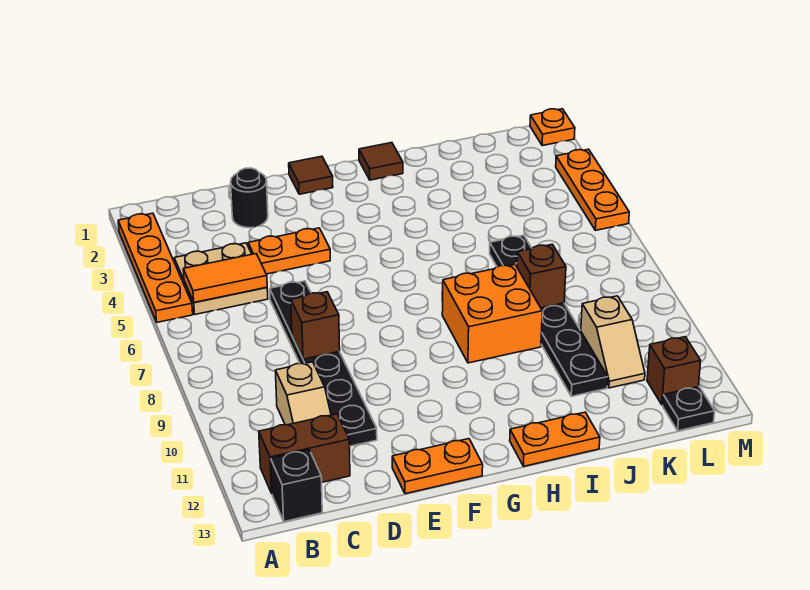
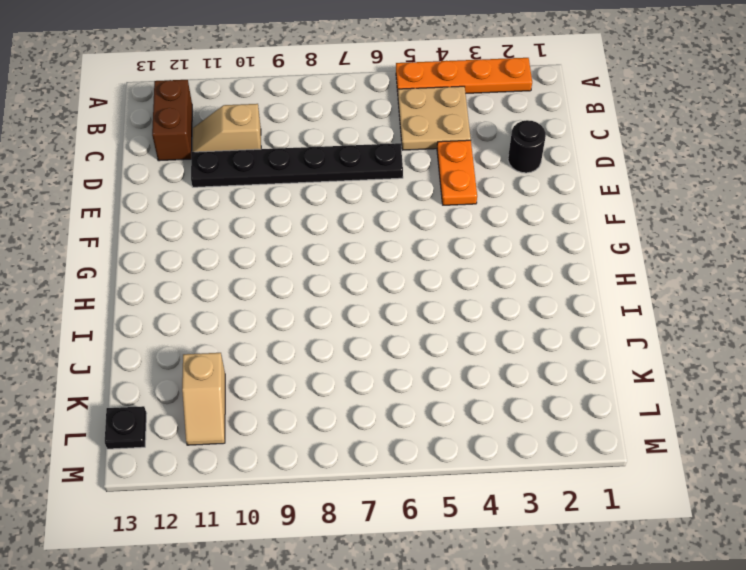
tan 1x2 slope [182,353,225,445] -> tan 1x2 slope turned to [581,296,645,388]
none -> black 1x1 brick [271,450,322,522]
none -> orange 1x2 plate [392,439,483,494]
none -> brown 1x1 tile [289,156,333,194]

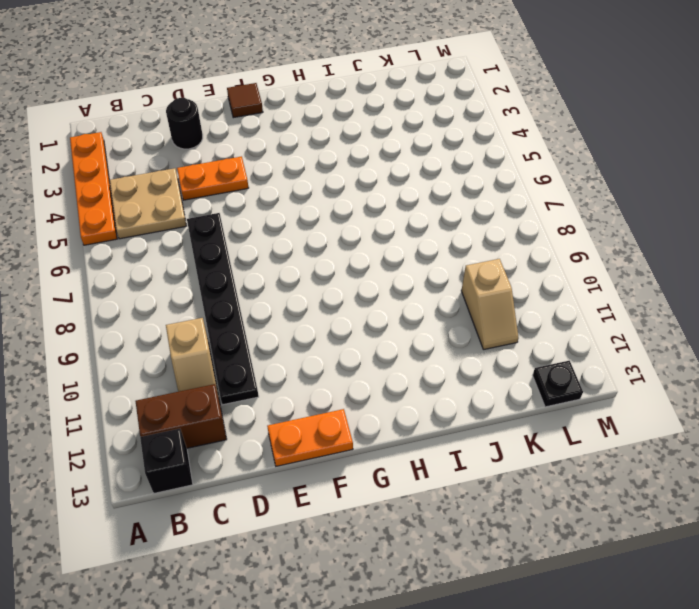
none -> brown 1x1 tile [359,143,403,180]
none -> orange 2x2 brick [442,265,542,363]
none -> orange 1x2 plate [510,412,600,466]

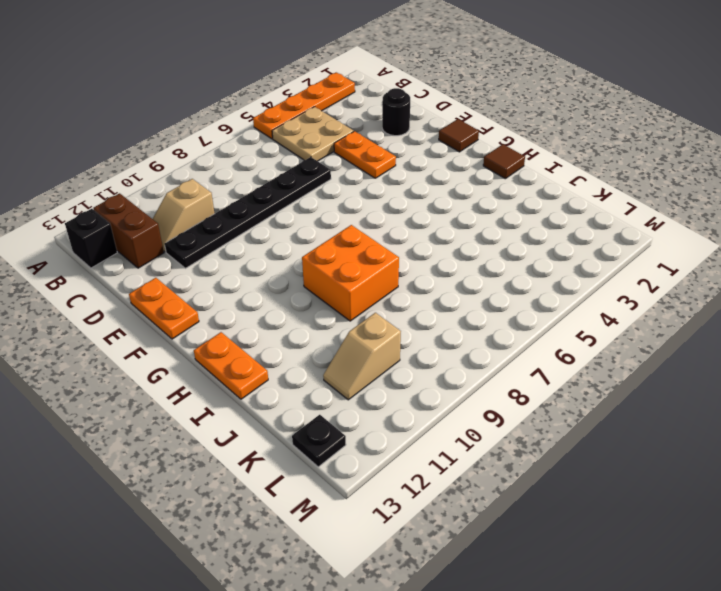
none -> black 1x6 plate [490,235,608,396]
none -> brown 1x1 brick [647,337,701,405]
none -> orange 1x1 plate [530,109,575,146]

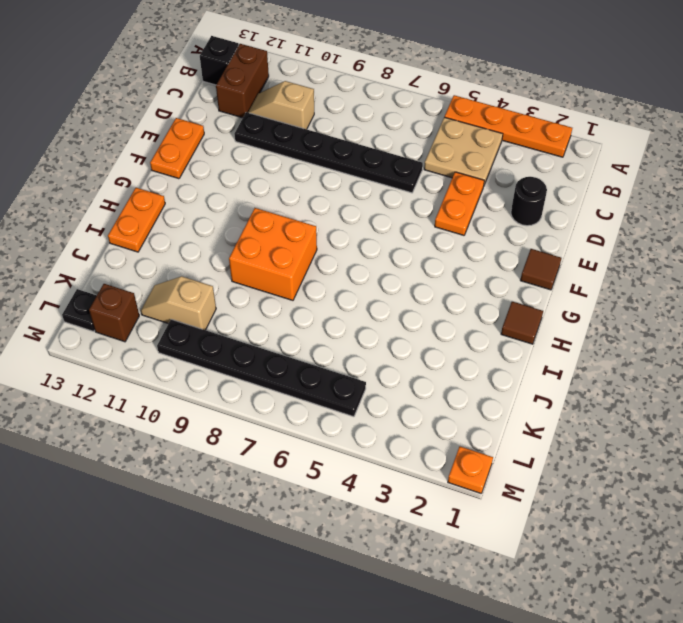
black 1x6 plate [157,319,366,417] -> black 1x6 plate moved to [490,235,608,396]
none -> orange 1x3 plate [556,149,629,230]
none -> orange 1x2 tile [183,254,267,303]
none -> brown 1x1 brick [291,292,340,359]

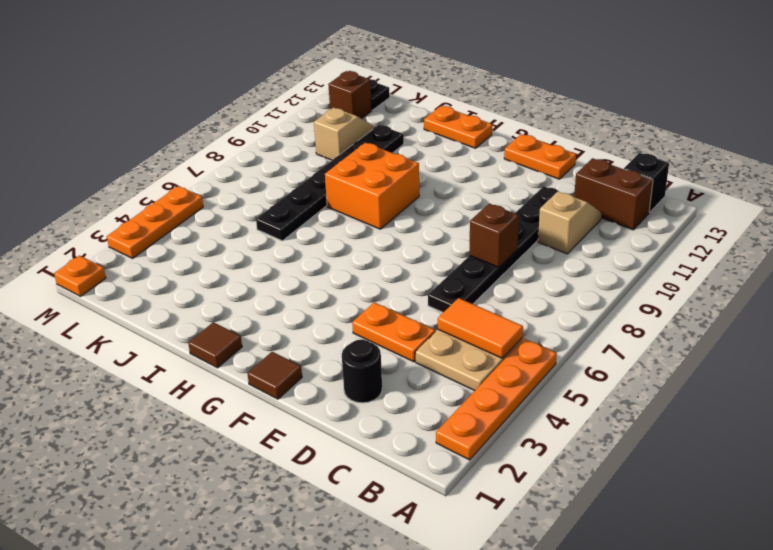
none -> brown 1x1 brick [517,244,566,308]

